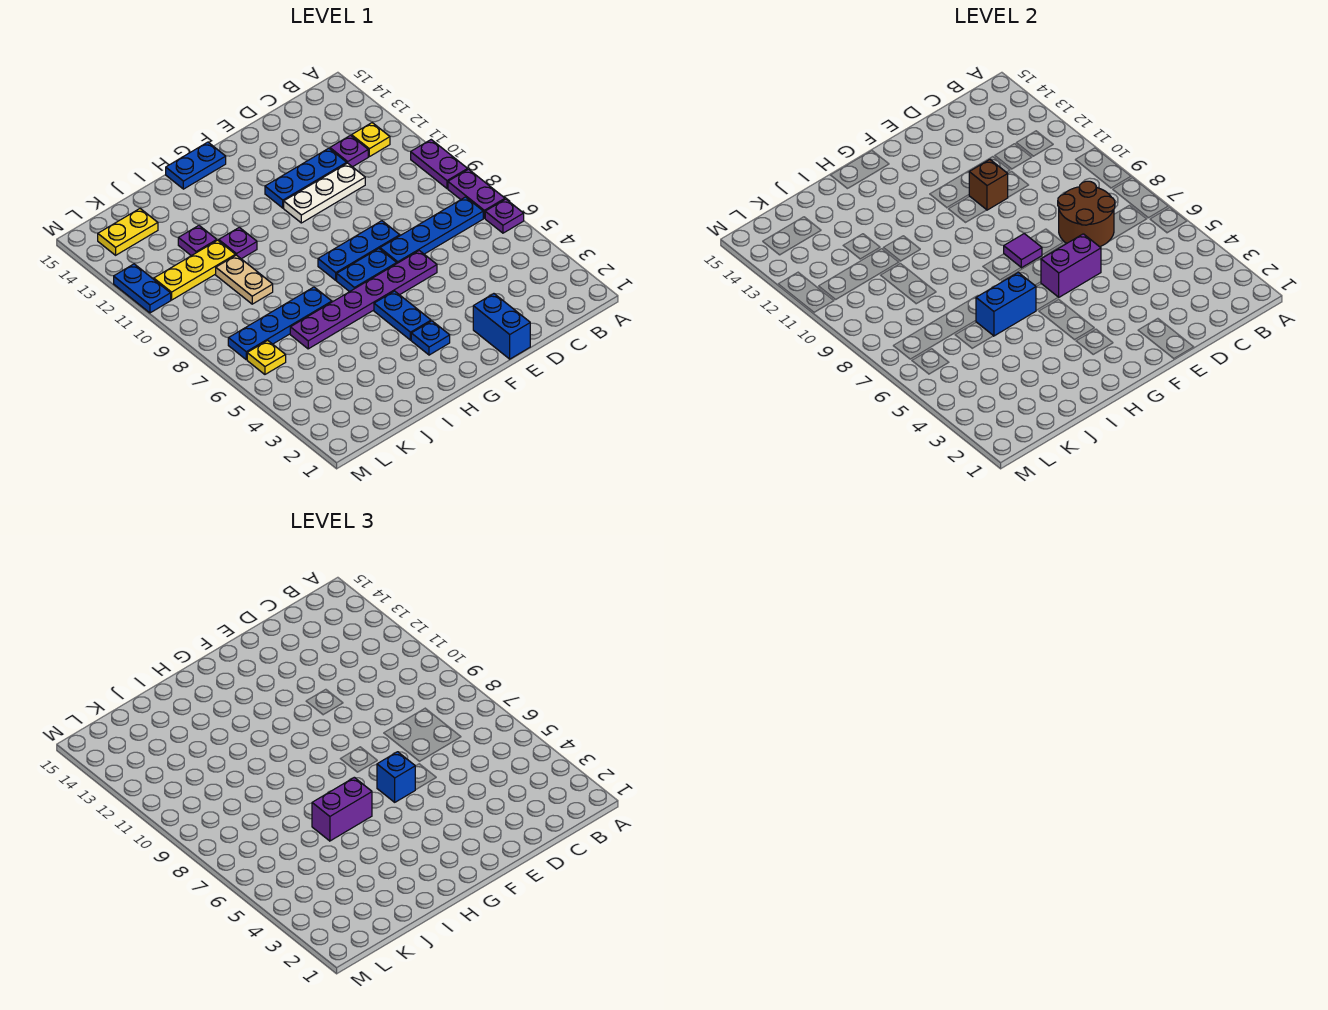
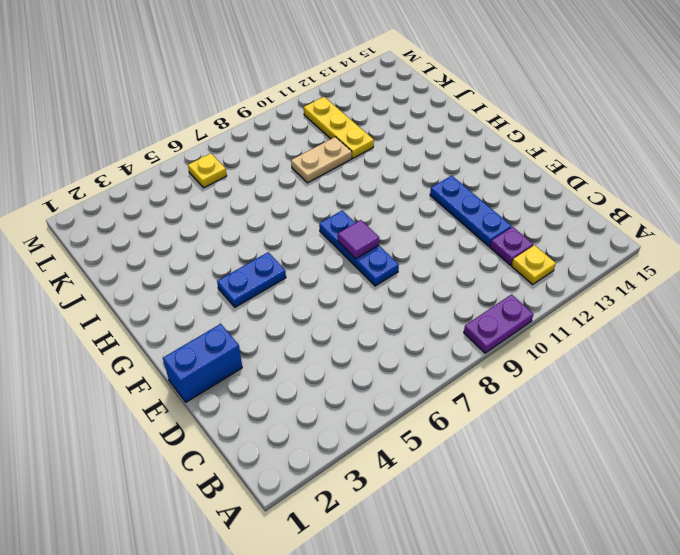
none -> purple 1x1 plate [485,199,524,233]
none -> purple 1x2 plate [448,169,505,218]
none -> blue 1x4 plate [380,197,483,263]
none -> white 1x3 plate [284,163,365,223]

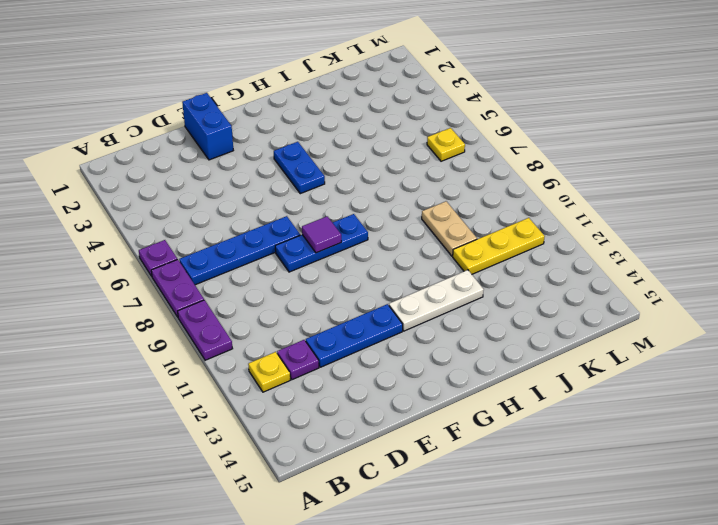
white 1x3 plate [389,270,484,331] -> white 1x3 plate moved to [284,163,365,223]
none -> purple 1x6 plate [290,251,437,349]
none -> blue 1x2 plate [337,249,397,292]
none -> blue 1x1 plate [411,321,450,355]
none -> blue 1x2 plate [166,142,226,189]

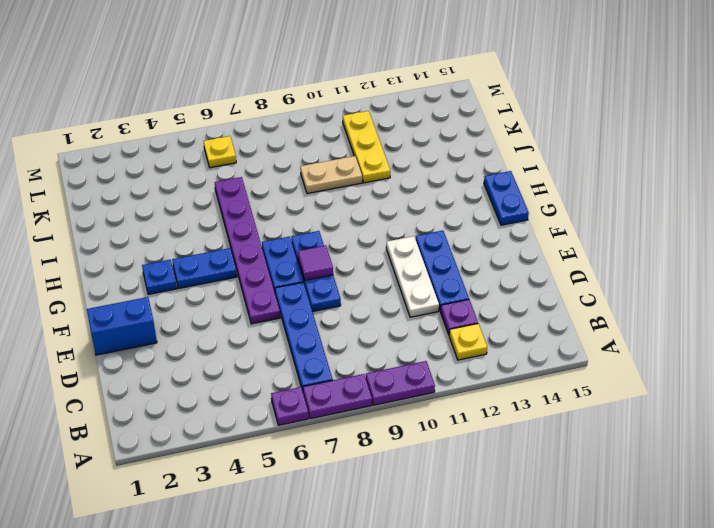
none -> blue 1x4 plate [228,287,332,360]
none -> purple 1x1 plate [219,227,257,259]
none -> purple 1x1 plate [178,226,217,256]
none -> yellow 1x2 plate [98,209,158,255]

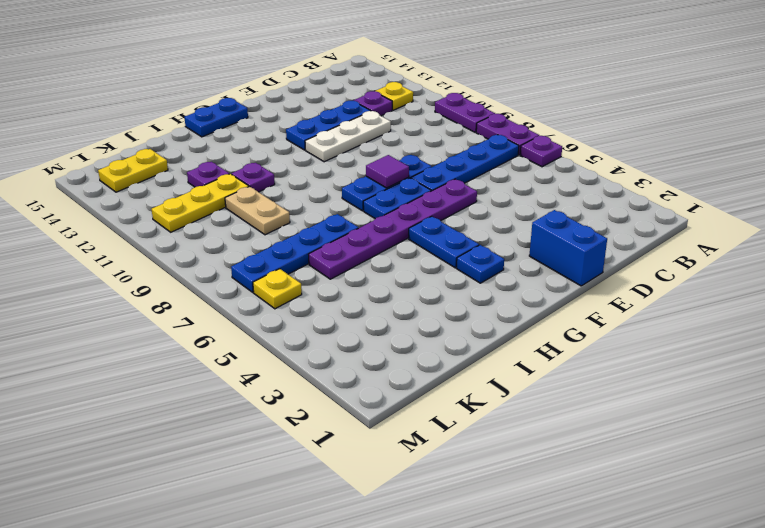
none -> blue 1x2 plate [114,264,171,313]
none -> brown 2x2 round brick [1058,181,1115,247]
none -> purple 1x2 brick [1041,234,1101,297]
none -> brown 1x1 brick [969,160,1008,210]

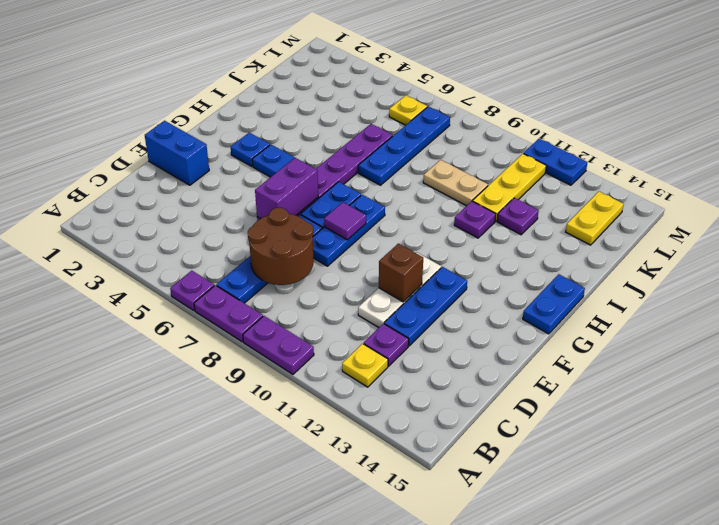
none -> blue 1x2 brick [976,272,1036,336]
none -> blue 1x1 brick [377,752,415,802]
none -> purple 1x2 brick [312,777,372,841]

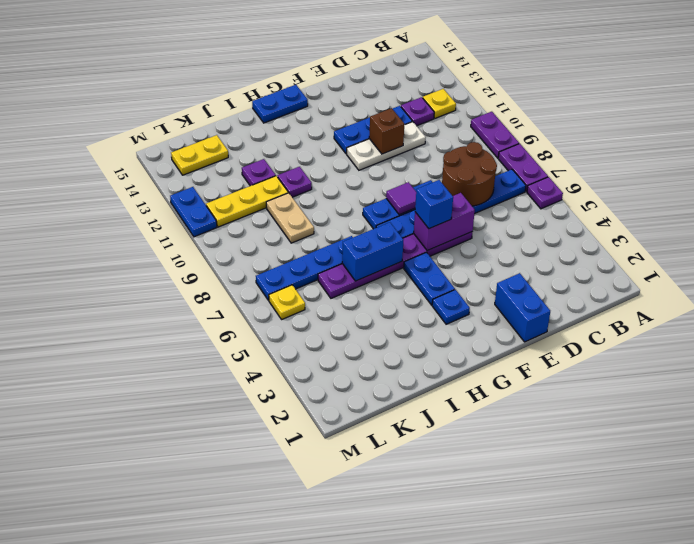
none -> purple 1x2 brick [312,777,372,841]

